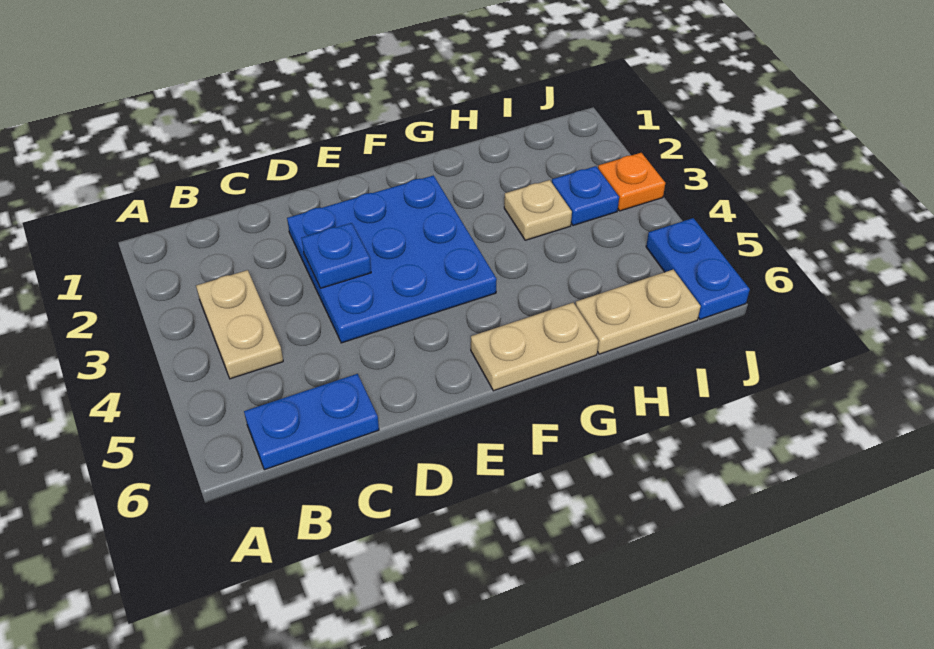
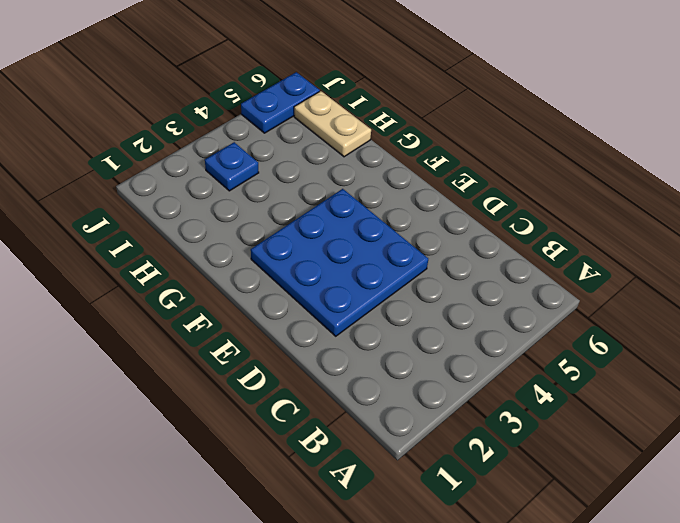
none -> tan 1x2 plate [196,270,283,379]
none -> blue 1x2 plate [244,374,379,470]

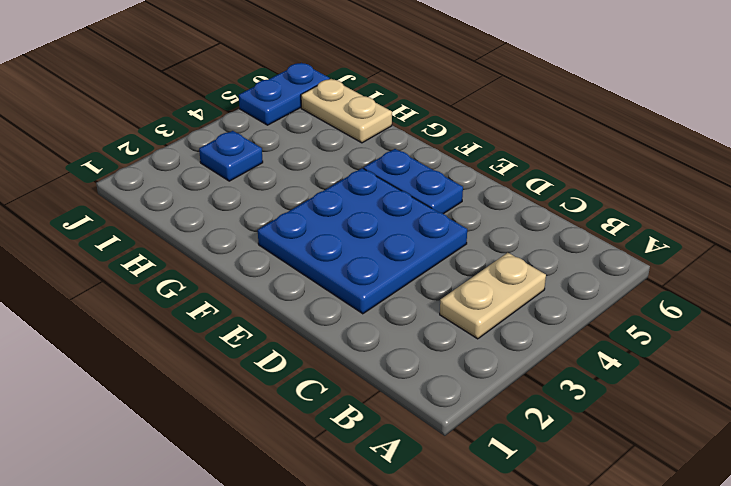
blue 1x2 plate [364,149,463,214] -> blue 1x2 plate moved to [244,374,379,470]
none -> tan 1x2 plate [471,303,599,391]
none -> tan 1x1 plate [504,180,572,240]

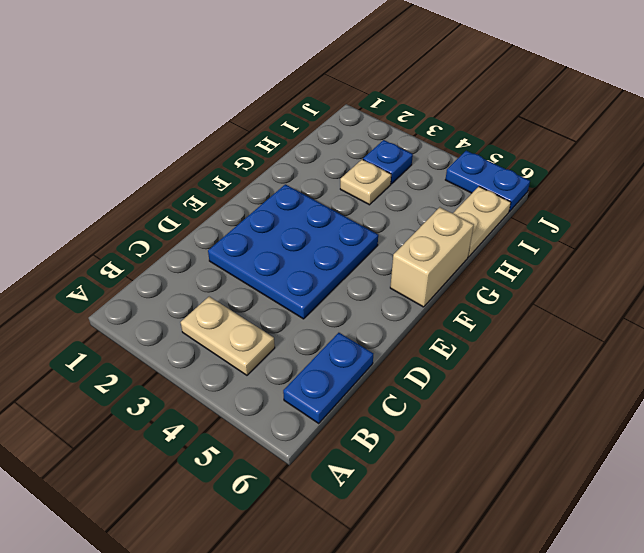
tan 1x2 brick [390,207,474,307] -> tan 1x2 plate [471,303,599,391]
none -> orange 1x1 plate [598,153,665,211]
none -> blue 1x1 plate [302,223,371,288]

